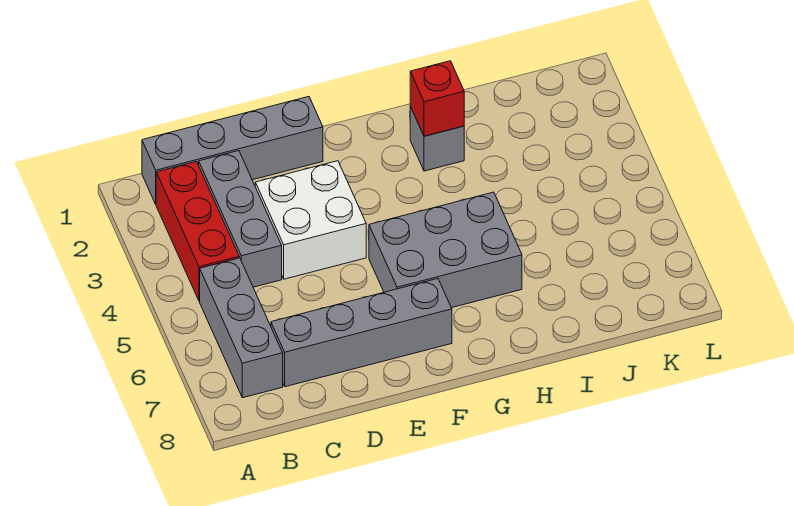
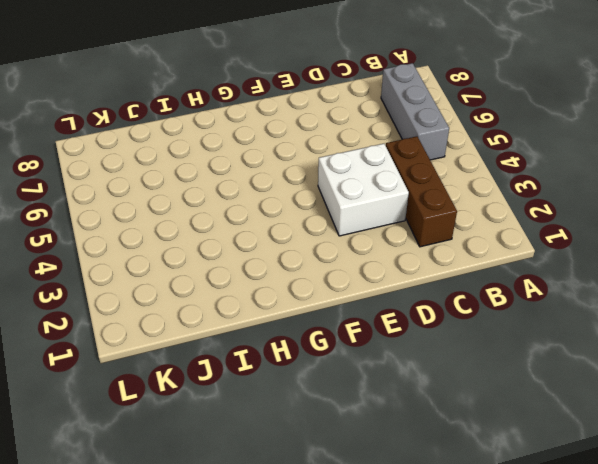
brown 1x3 brick [386,136,457,247] -> grey 1x3 brick [199,151,282,287]
none -> grey 1x4 brick [142,97,323,204]
none -> red 1x3 brick [156,162,239,301]

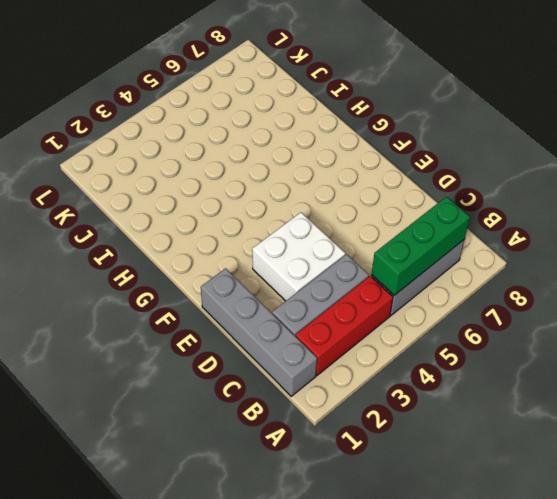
green 1x3 brick [371,197,470,295] -> none
none -> grey 1x4 brick [271,279,452,387]
none -> grey 2x3 brick [369,192,522,308]

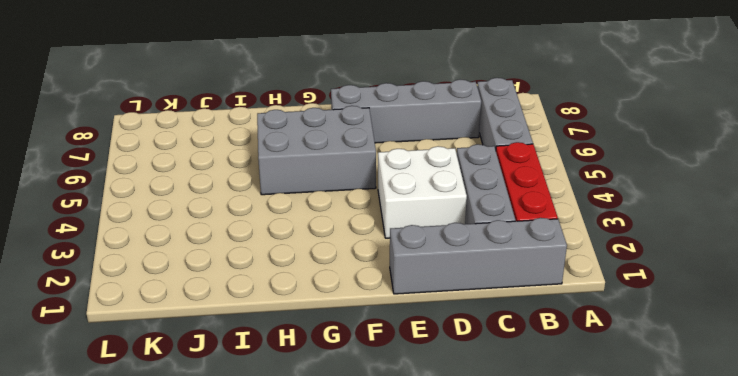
none -> grey 1x1 brick [410,107,464,171]
none -> red 1x1 brick [410,61,464,136]

